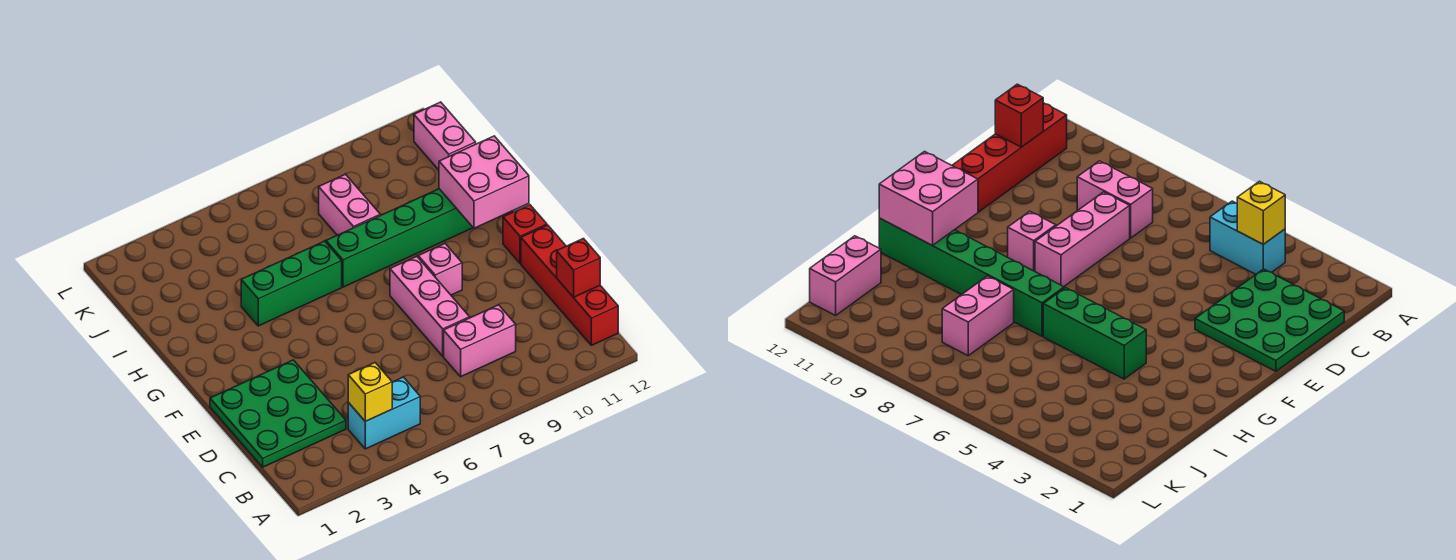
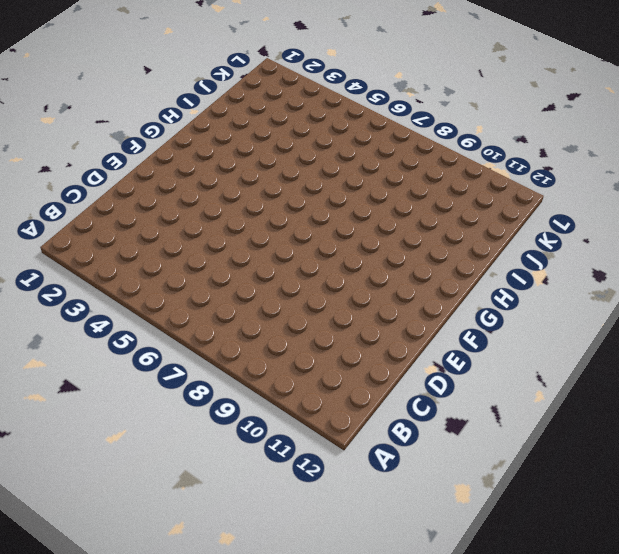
none -> cyan 1x2 brick [348,377,420,449]
none -> red 1x4 brick [521,225,618,345]
none -> green 3x3 plate [210,360,346,467]

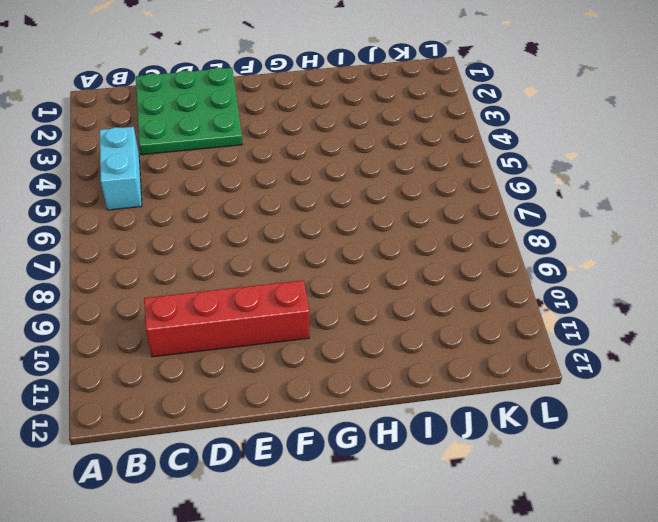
red 1x4 brick [144,280,309,357] -> red 1x4 brick moved to [521,225,618,345]
none -> pink 1x2 brick [444,305,516,377]
none -> pink 1x3 brick [390,256,470,356]
none -> pink 1x1 brick [418,244,462,295]

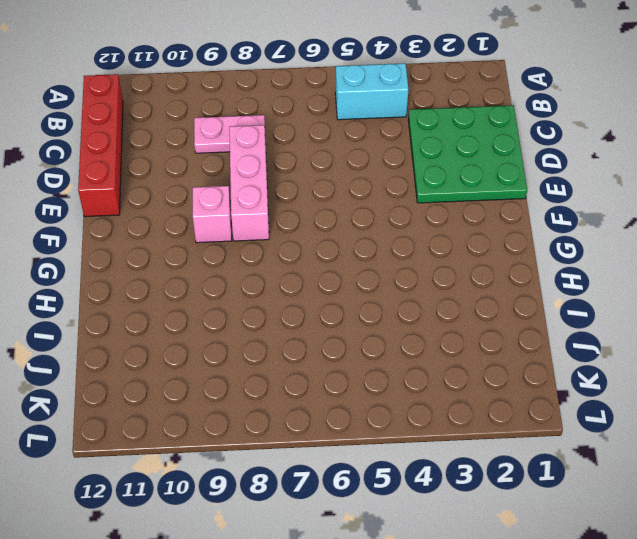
pink 1x2 plate [194,115,266,153] -> pink 1x2 brick [444,305,516,377]
none -> red 1x1 brick [503,205,547,263]
none -> green 1x3 brick [241,241,342,326]
none -> green 1x6 brick [326,189,473,287]

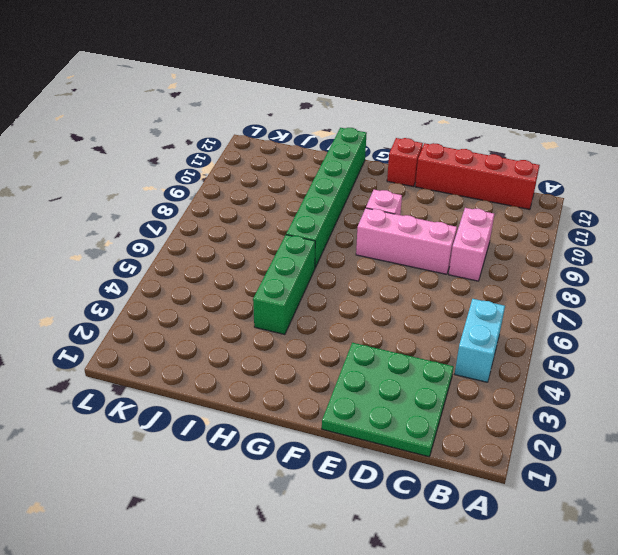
none -> pink 1x2 brick [319,174,380,235]
none -> pink 1x2 brick [414,102,476,170]
none -> yellow 1x1 brick [348,363,392,421]

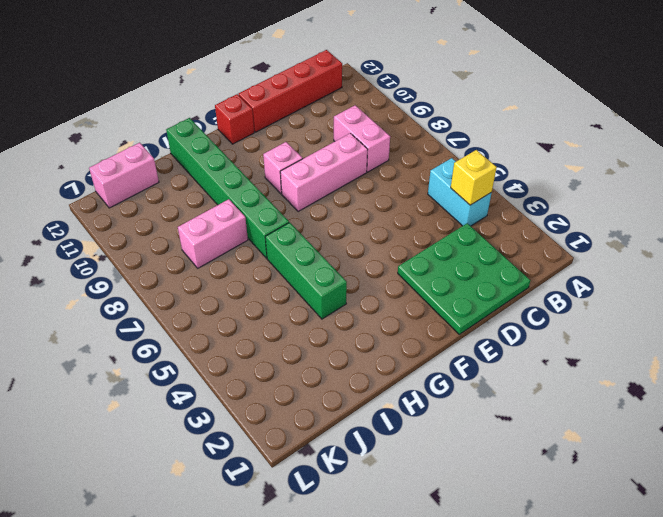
none -> red 1x1 brick [557,239,600,297]
none -> pink 2x2 brick [439,136,529,228]

